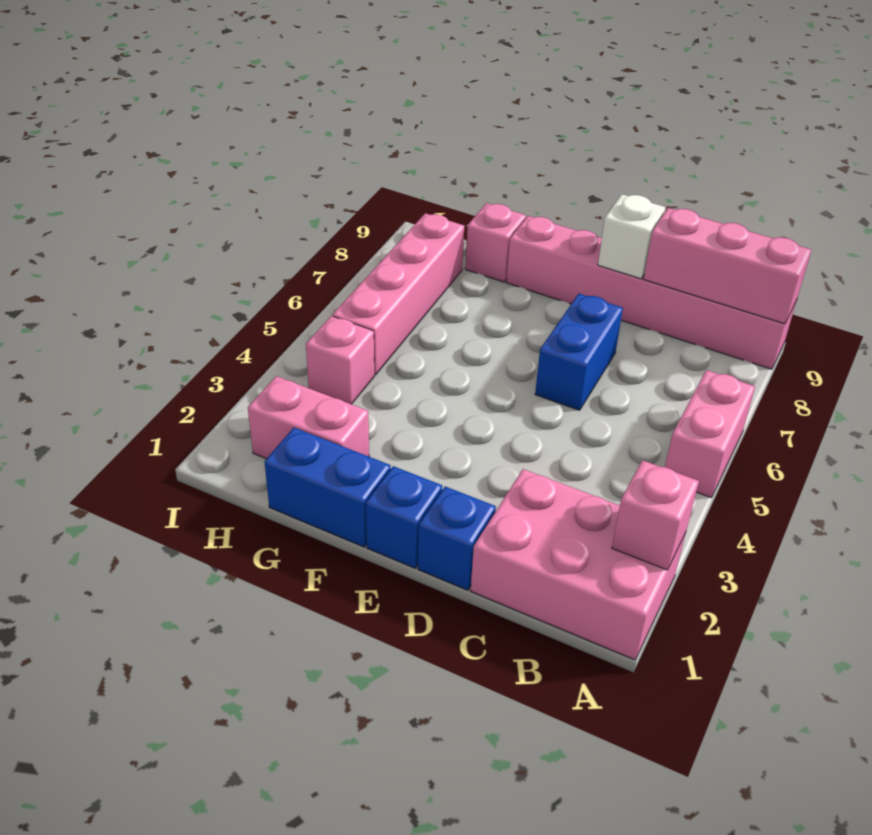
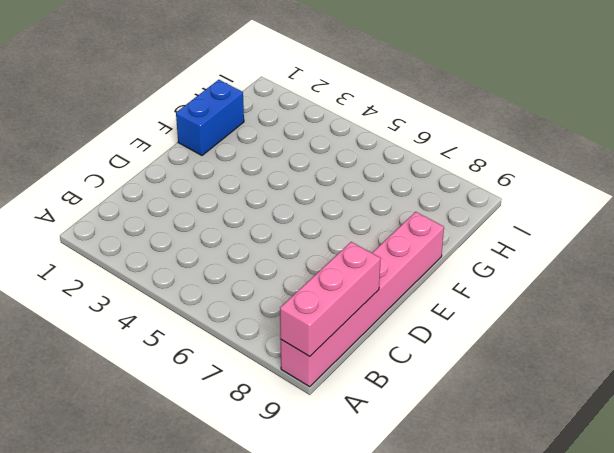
none -> pink 2x3 brick [471,469,686,660]
none -> pink 1x2 brick [665,370,755,498]
none -> blue 1x1 brick [418,487,496,590]

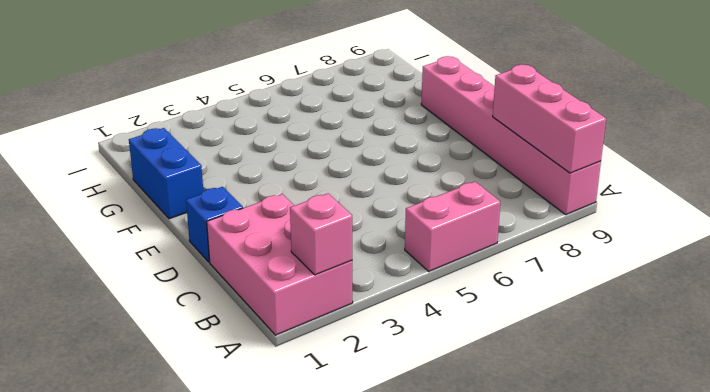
none -> blue 1x2 brick [535,294,623,410]
none -> blue 1x1 brick [366,466,442,568]
none -> pink 1x2 brick [248,376,369,459]

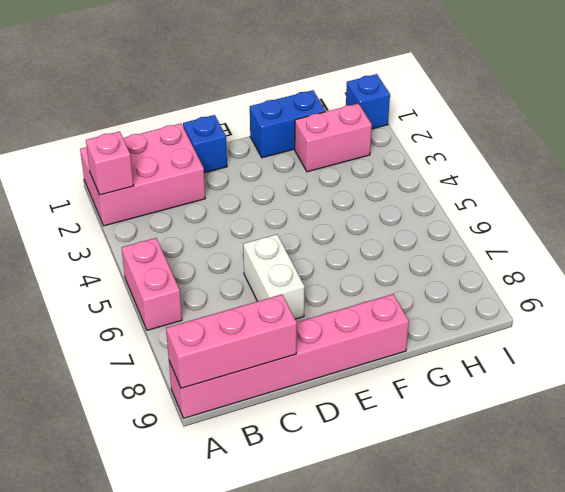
white 1x2 brick [243,234,305,319] -> blue 1x2 brick [535,294,623,410]
blue 1x1 brick [346,74,390,129] -> blue 1x1 brick moved to [366,466,442,568]
none -> pink 1x1 brick [465,203,526,282]
none -> pink 1x1 brick [306,316,374,404]
none -> pink 1x4 brick [333,213,464,375]

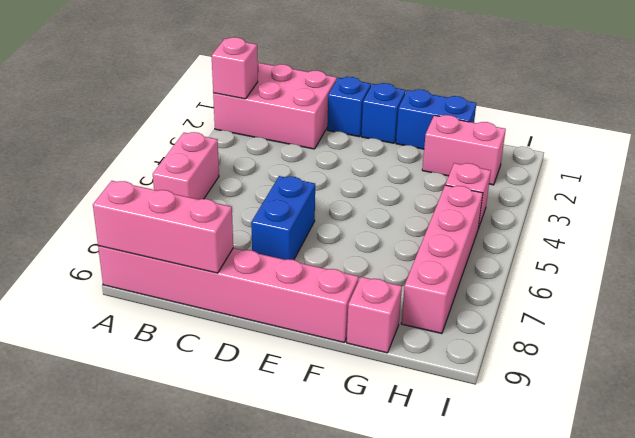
none -> white 1x1 brick [598,194,666,279]

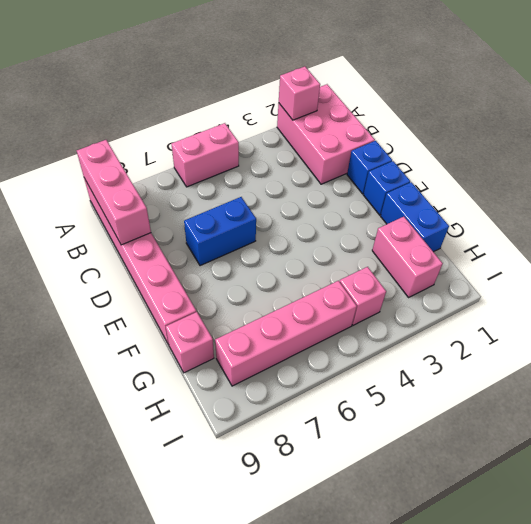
none -> white 1x1 brick [598,194,666,279]

